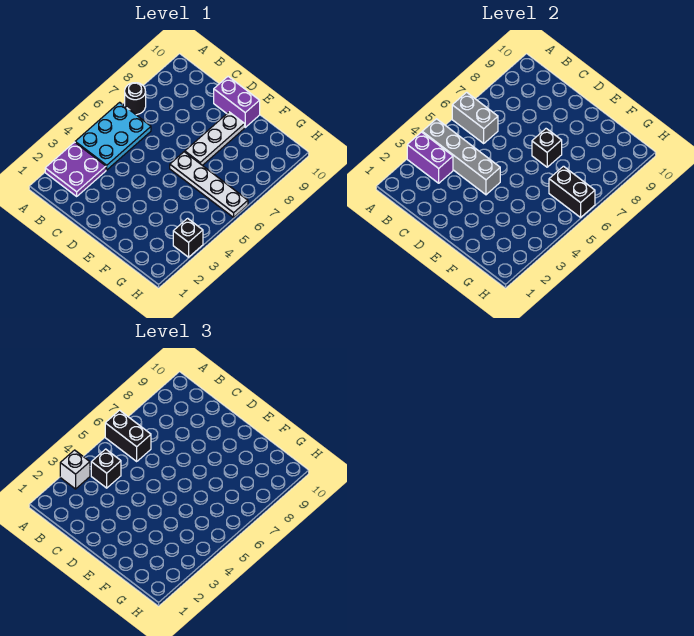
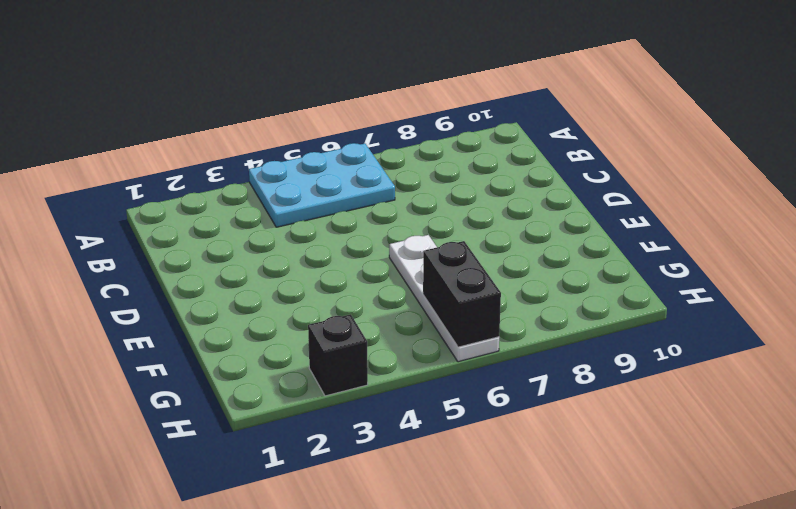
none -> purple 2x2 plate [45,142,106,196]
none -> black 1x1 round brick [125,83,146,115]
none -> purple 1x2 brick [214,77,260,127]

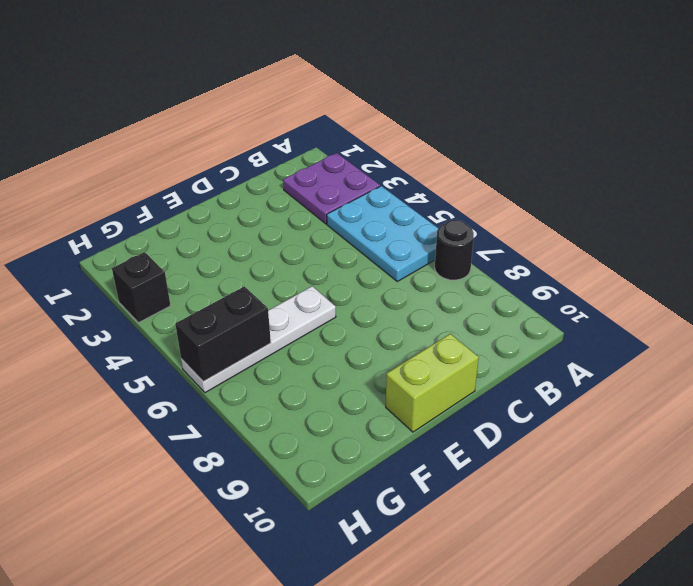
lime 1x2 brick [386,334,479,432] -> purple 1x2 brick [214,77,260,127]
none -> white 1x3 plate [185,112,245,166]
none -> purple 1x2 brick [407,132,453,183]
none -> grey 1x4 brick [422,119,500,195]

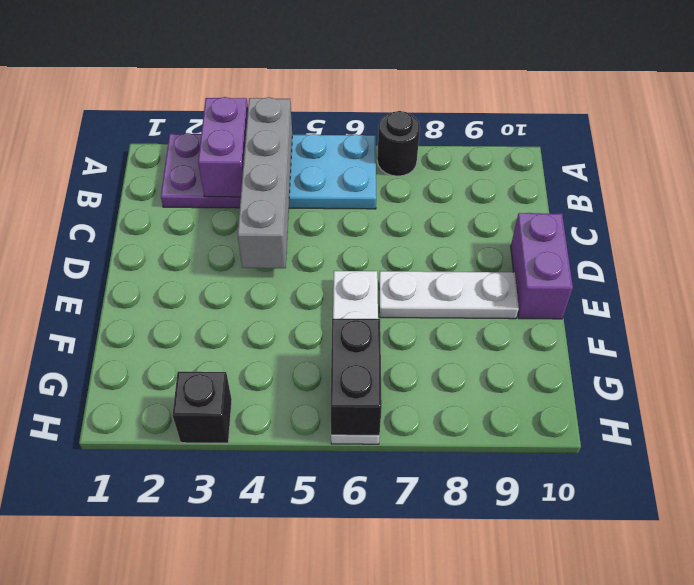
none -> grey 1x2 brick [452,92,498,143]
none -> black 1x1 brick [532,129,562,167]
none -> white 1x1 brick [60,450,90,489]

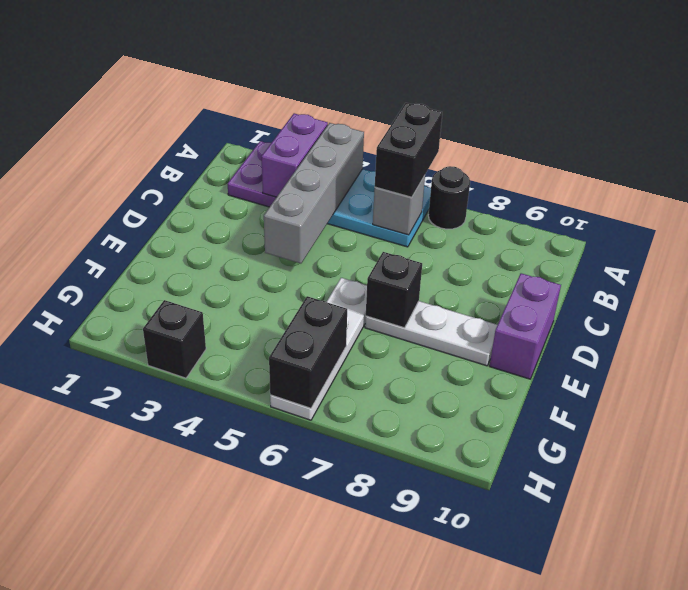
grey 1x1 brick [373,176,425,235] -> grey 1x2 brick [452,92,498,143]
none -> white 1x1 brick [60,450,90,489]
none -> black 1x1 brick [91,449,121,488]

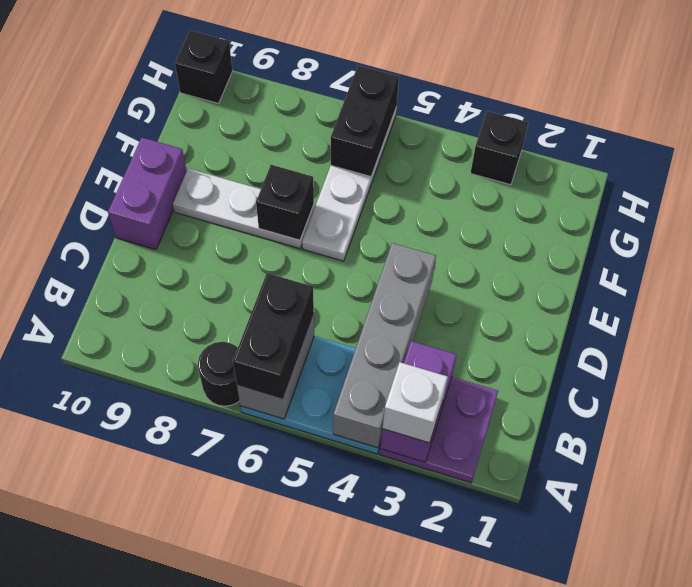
black 1x1 brick [175,30,233,104] -> black 1x1 brick moved to [91,449,121,488]

